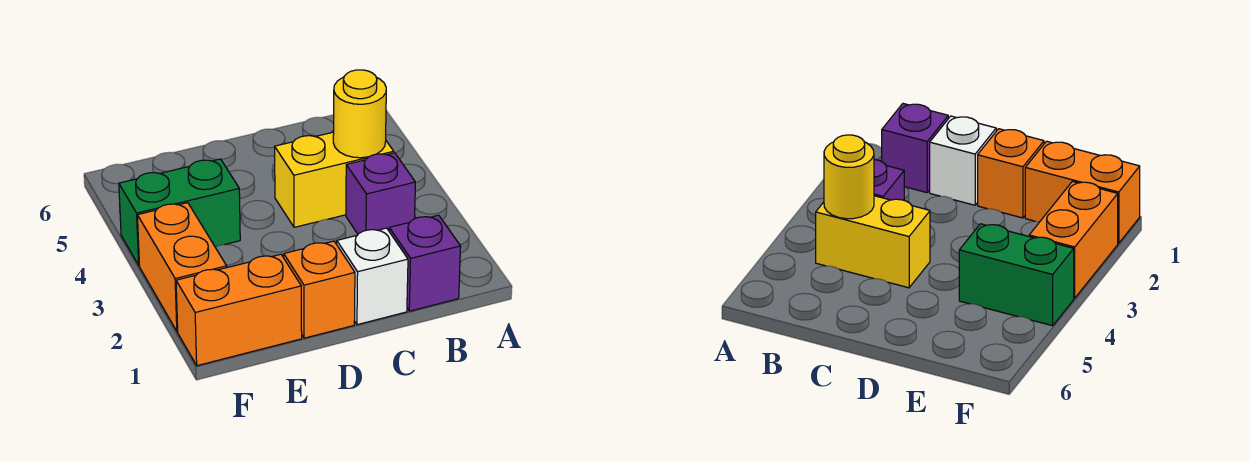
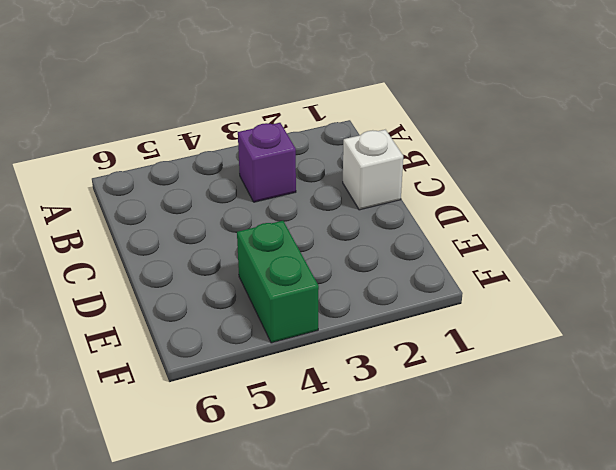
none -> purple 1x1 brick [389,215,461,311]
none -> yellow 1x2 brick [275,132,394,227]

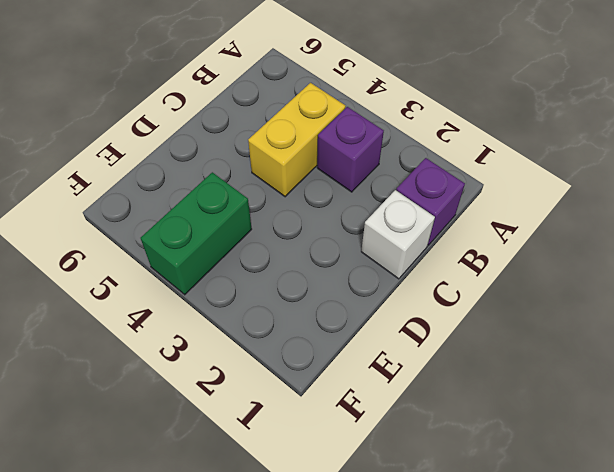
none -> orange 1x1 brick [284,241,355,338]
none -> orange 1x2 brick [176,254,302,366]

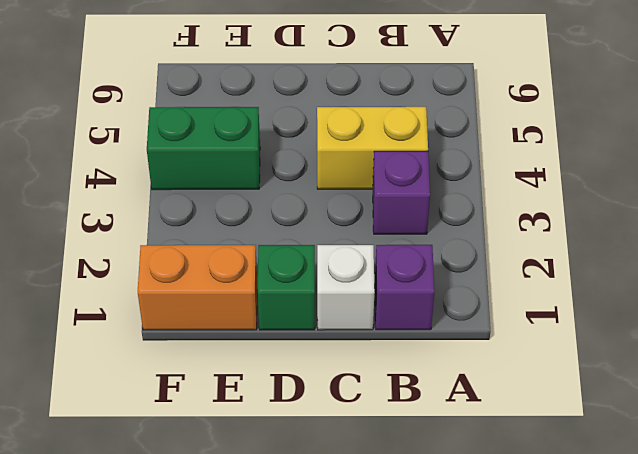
green 1x1 brick [257,245,315,330] -> orange 1x1 brick [284,241,355,338]
none -> orange 1x2 brick [137,203,227,331]
none -> yellow 1x1 round brick [333,70,386,158]

